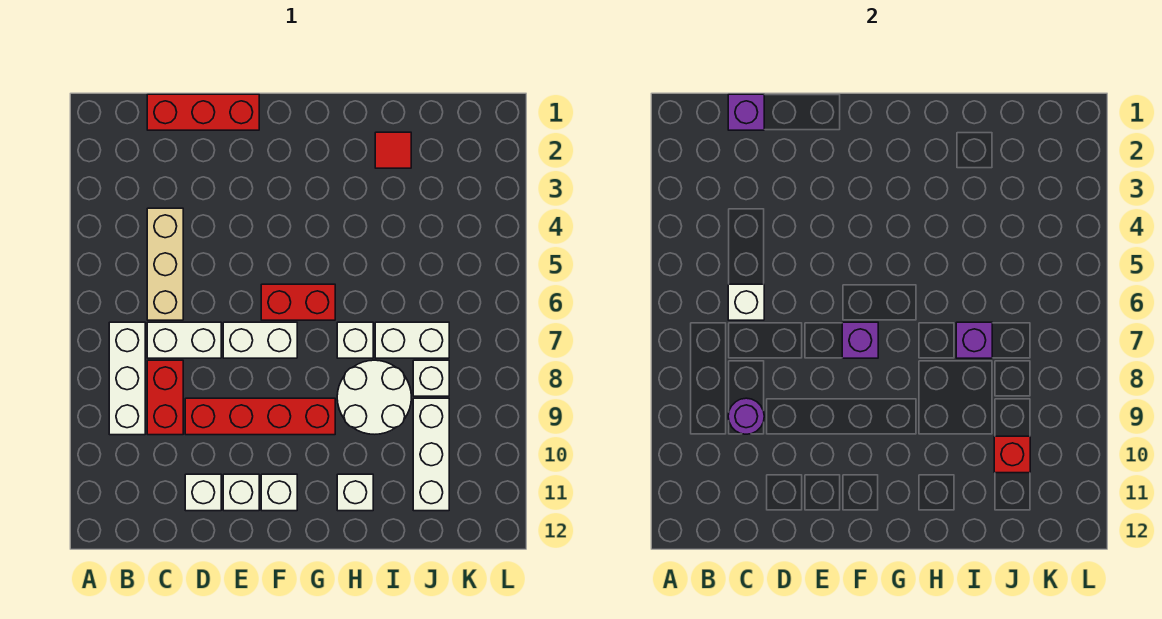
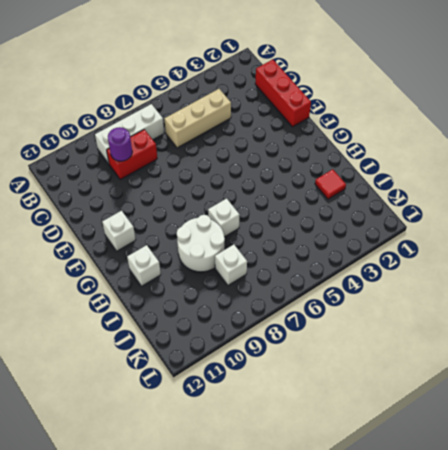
none -> white 1x2 brick [147,322,221,358]
none -> red 1x4 brick [185,398,335,435]
none -> white 1x1 brick [185,474,221,511]

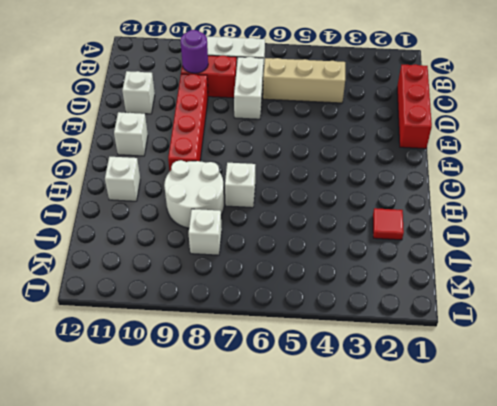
none -> white 1x2 brick [223,322,297,358]
none -> white 1x1 brick [223,474,259,511]
none -> red 1x2 brick [261,284,335,320]

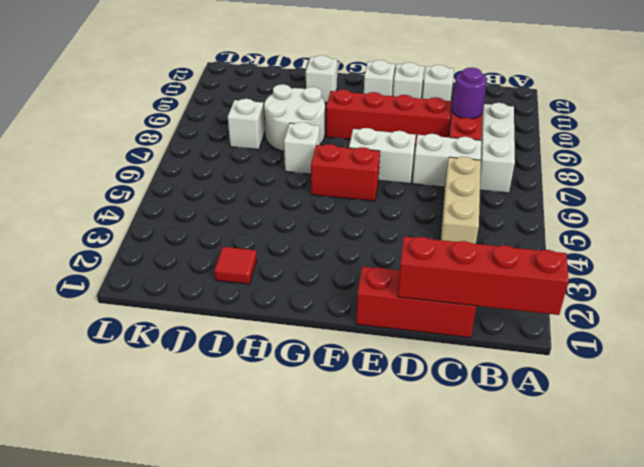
red 1x4 brick [398,236,569,315] -> purple 1x1 brick [728,94,764,130]
none -> white 1x2 brick [375,322,449,358]
none -> white 1x3 brick [413,398,449,511]
none -> white 1x1 brick [728,284,764,320]

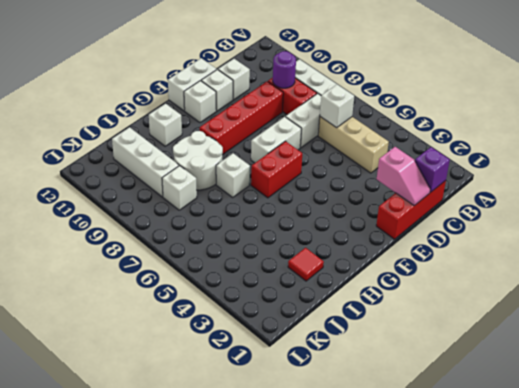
pink 1x2 slope [377,147,430,206] -> none
white 1x2 brick [168,58,217,111] -> white 1x2 brick moved to [375,322,449,358]
none -> purple 1x1 brick [842,322,878,358]
none -> purple 1x1 brick [956,322,992,358]
none -> red 1x1 brick [994,436,1030,473]

